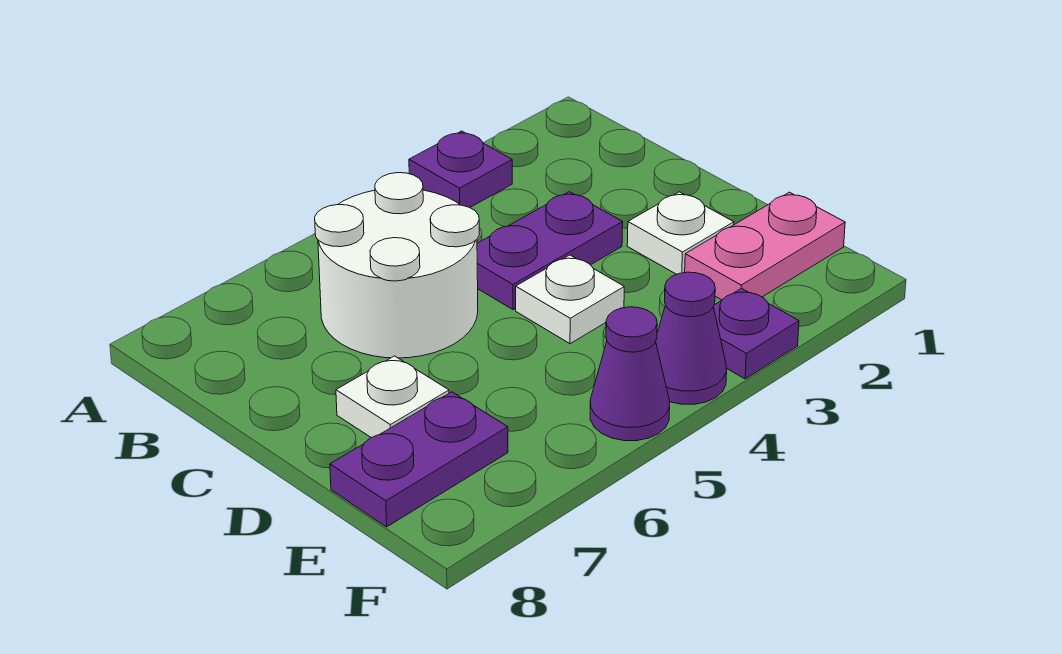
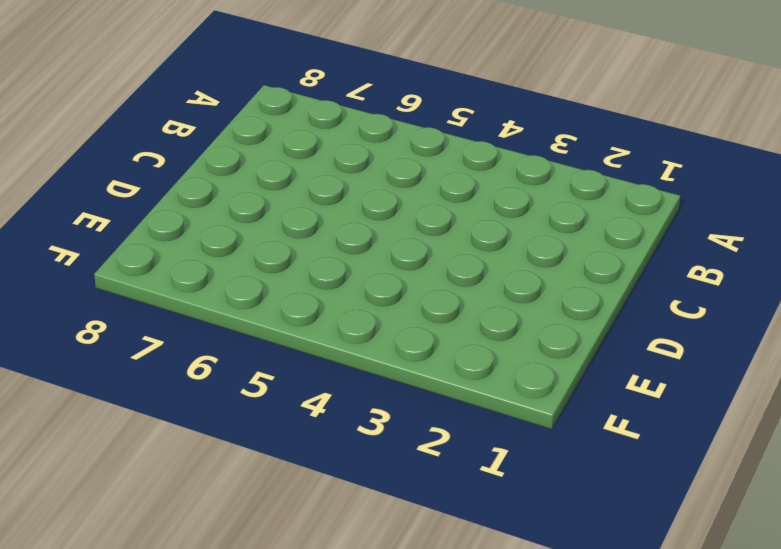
none -> purple 1x1 plate [409,131,512,207]
none -> white 2x2 round brick [315,173,479,358]

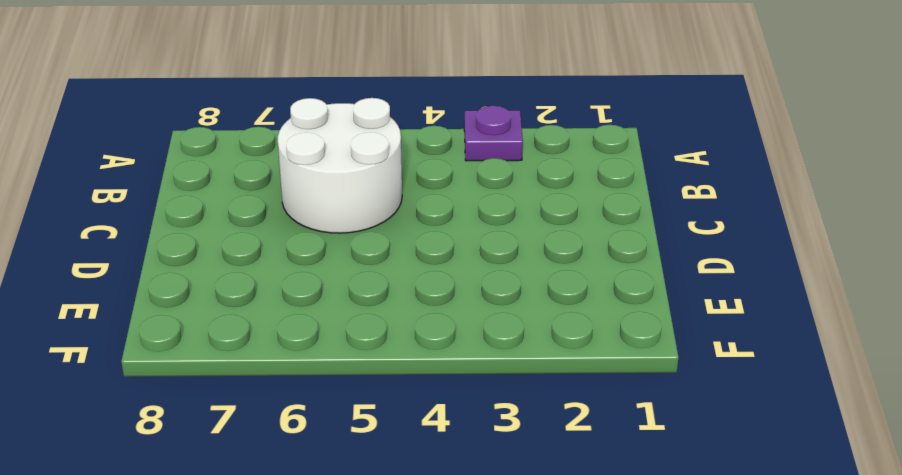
none -> purple 1x2 plate [477,192,623,310]
none -> white 1x1 plate [627,192,734,274]

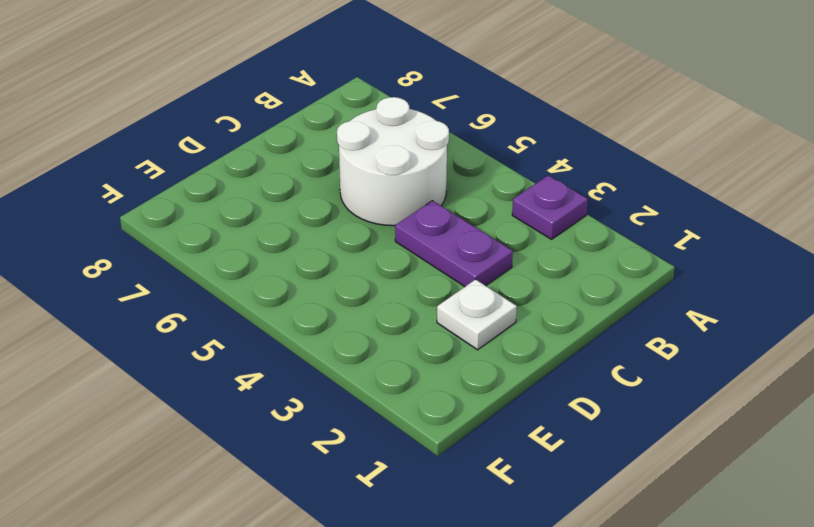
none -> white 1x1 plate [516,255,624,344]
none -> white 1x1 plate [336,356,449,438]

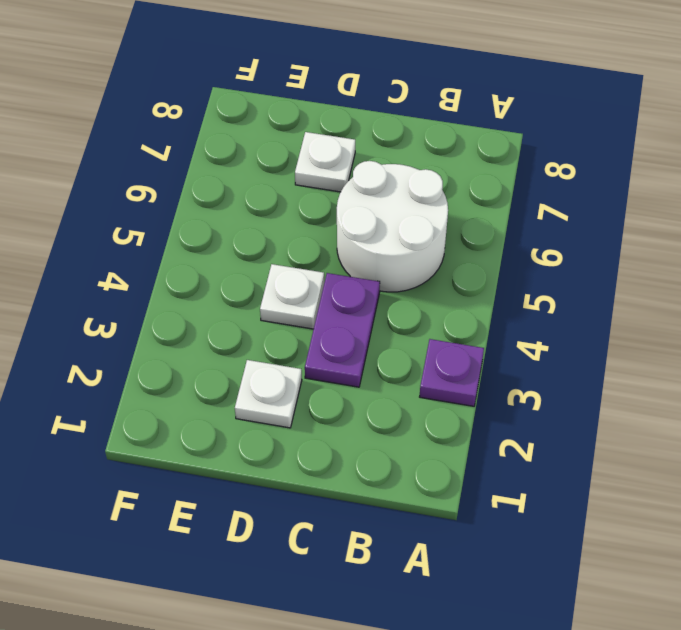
none -> pink 1x2 plate [685,192,845,300]
none -> purple 1x2 plate [330,392,508,527]

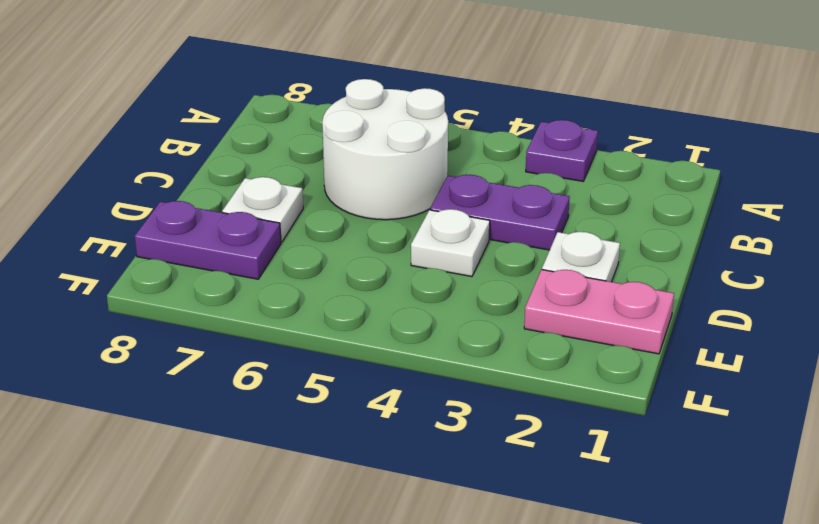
none -> purple 1x1 plate [713,288,799,379]
none -> purple 1x1 cone [656,272,727,404]

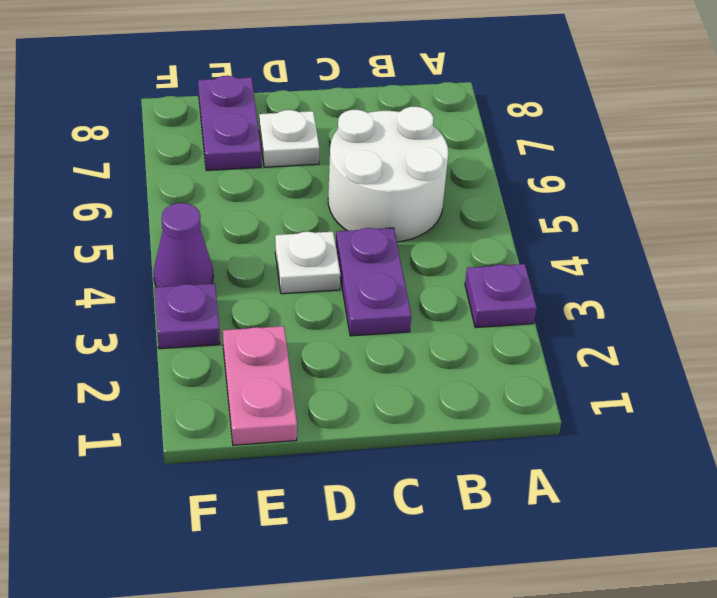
none -> white 1x1 plate [627,192,734,274]
none -> purple 1x1 cone [590,307,670,441]

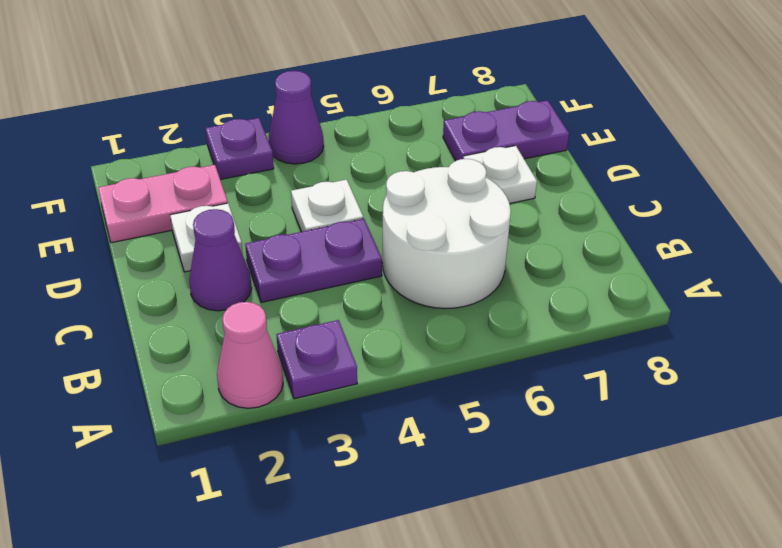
pink 1x1 cone [217,302,283,408] -> none
purple 1x1 cone [189,209,252,311] -> purple 1x1 cone moved to [590,307,670,441]

